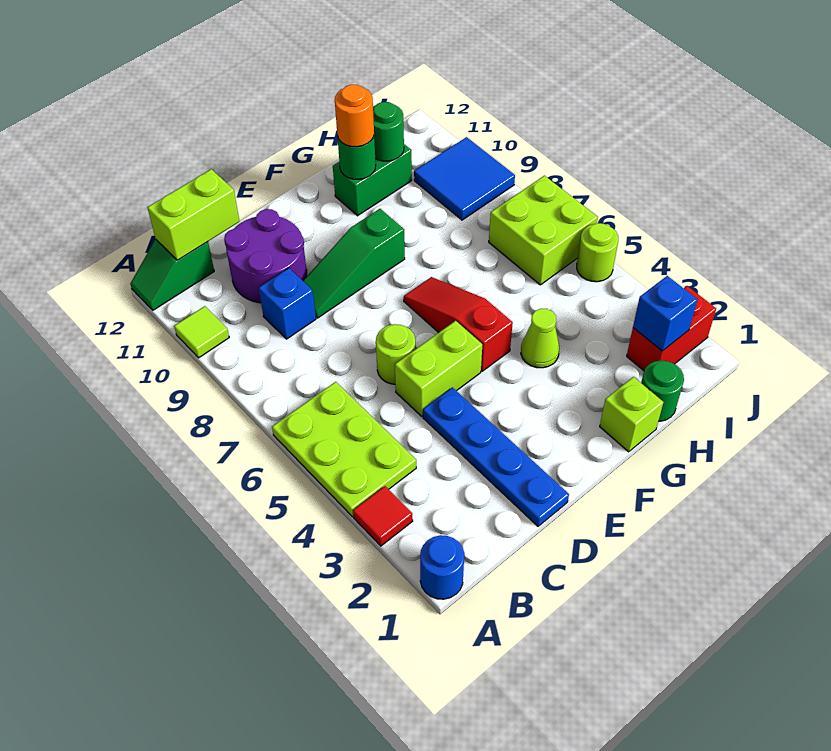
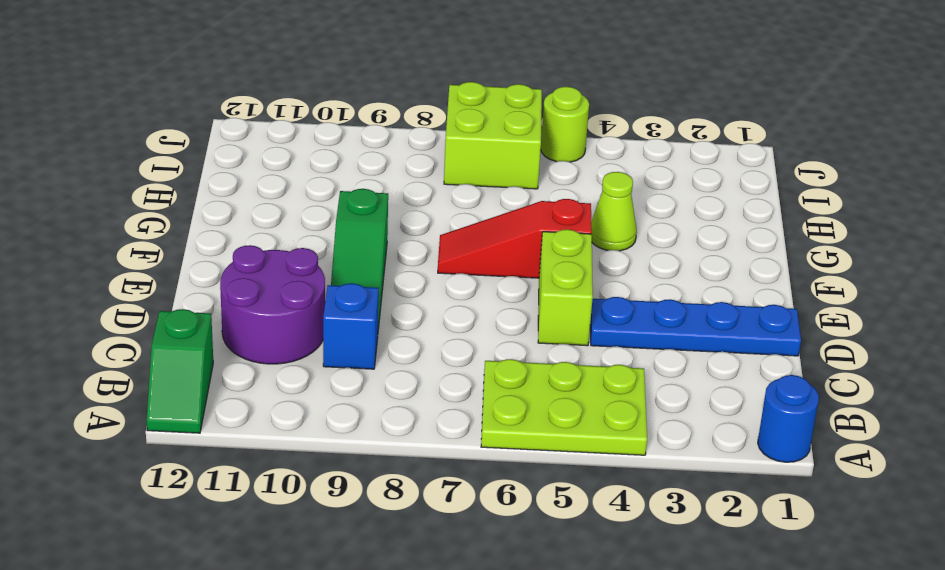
none -> red 1x1 tile [353,486,413,546]
none -> lime 1x1 tile [174,306,229,358]
none -> lime 1x1 round brick [376,324,415,384]

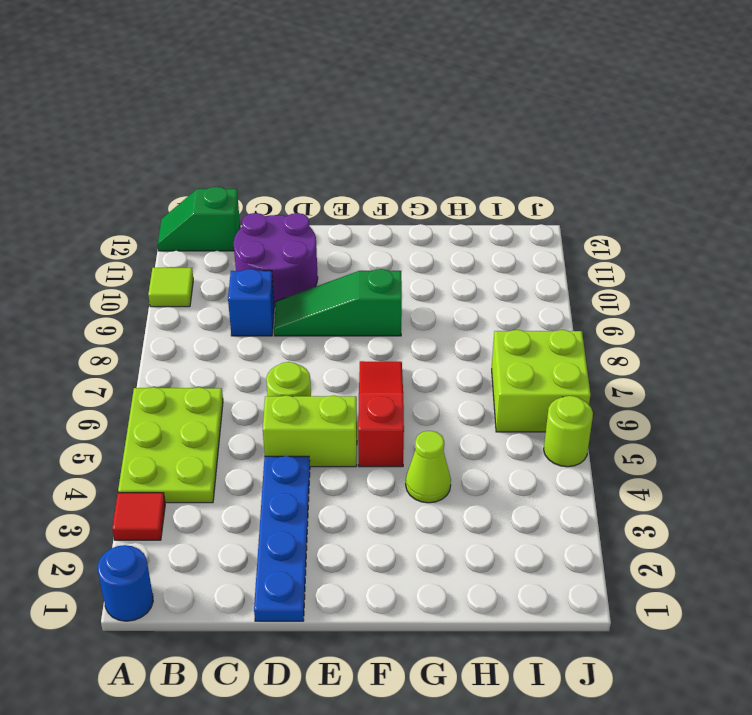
none -> lime 1x1 brick [600,377,664,452]
none -> green 1x2 brick [333,144,412,216]
none -> green 1x1 round brick [641,361,684,421]

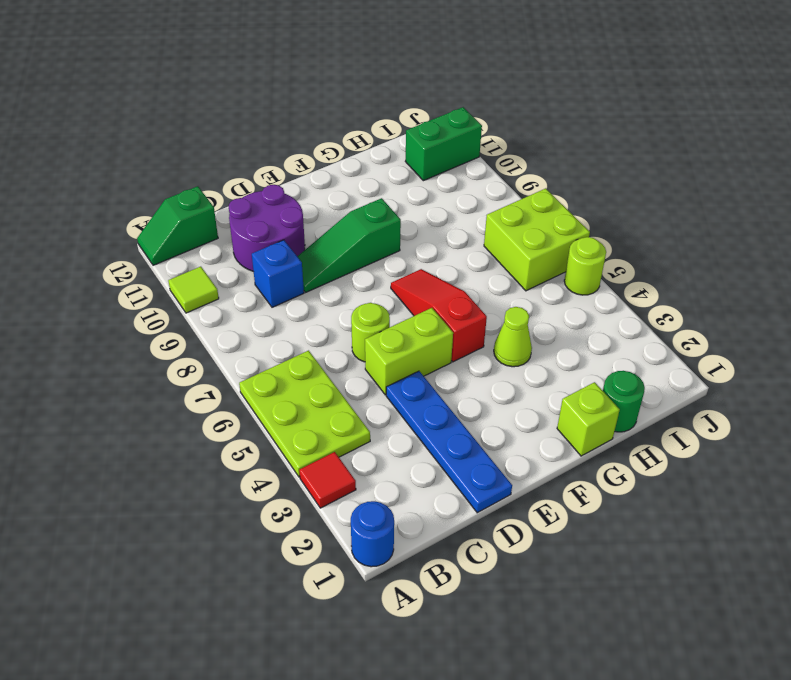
green 1x2 brick [405,107,482,181] -> green 1x2 brick moved to [333,144,412,216]
none -> red 1x2 brick [627,286,716,371]
none -> blue 2x2 tile [414,137,515,220]
none -> lime 1x2 brick [147,169,239,260]

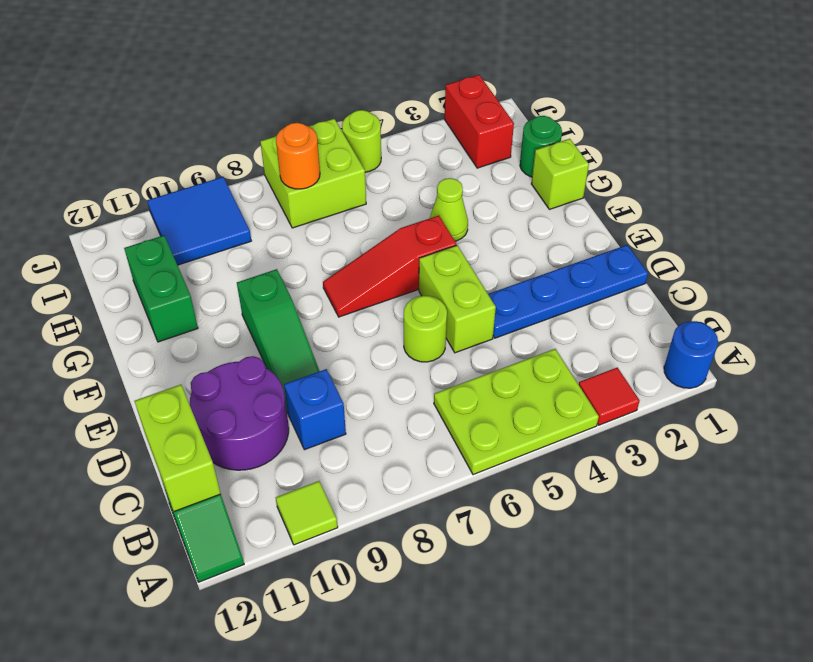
orange 1x1 round brick [276,123,320,189] -> orange 1x1 round brick moved to [335,85,374,147]
none -> green 1x1 round brick [337,136,376,179]
none -> green 1x1 round brick [373,102,404,161]
none -> blue 1x1 brick [633,276,698,351]

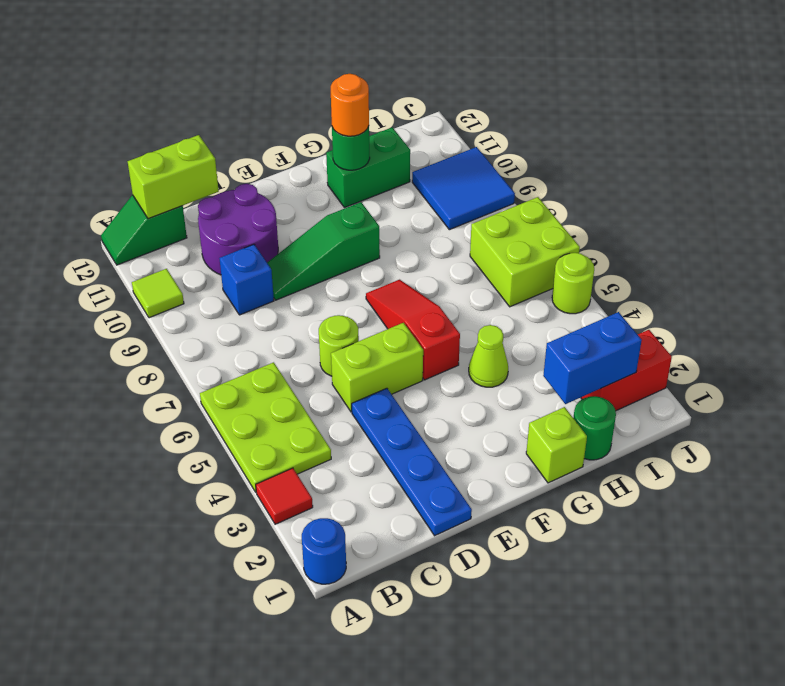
blue 1x2 brick [543,312,642,404] -> blue 1x1 brick [633,276,698,351]
none -> green 1x1 round brick [373,102,404,161]

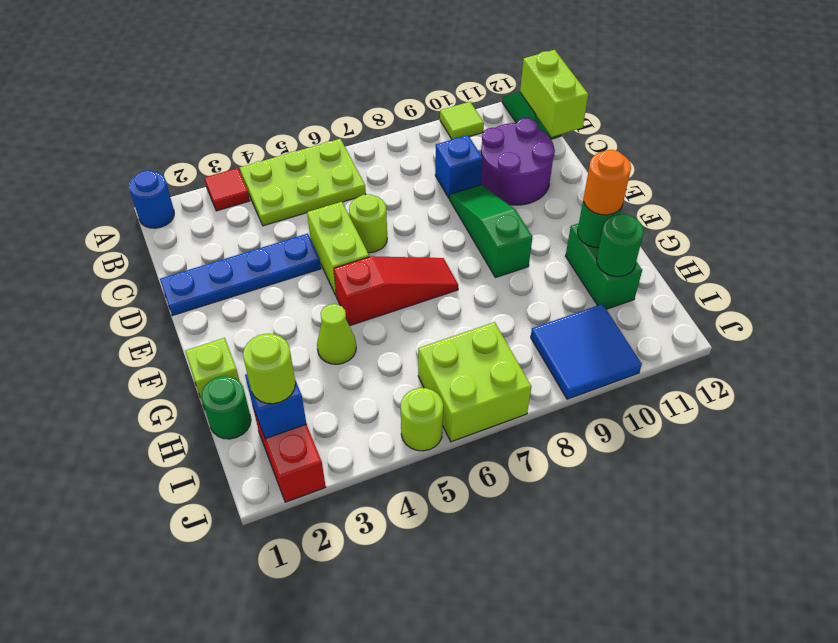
lime 1x1 round brick [243,334,296,404] -> none

